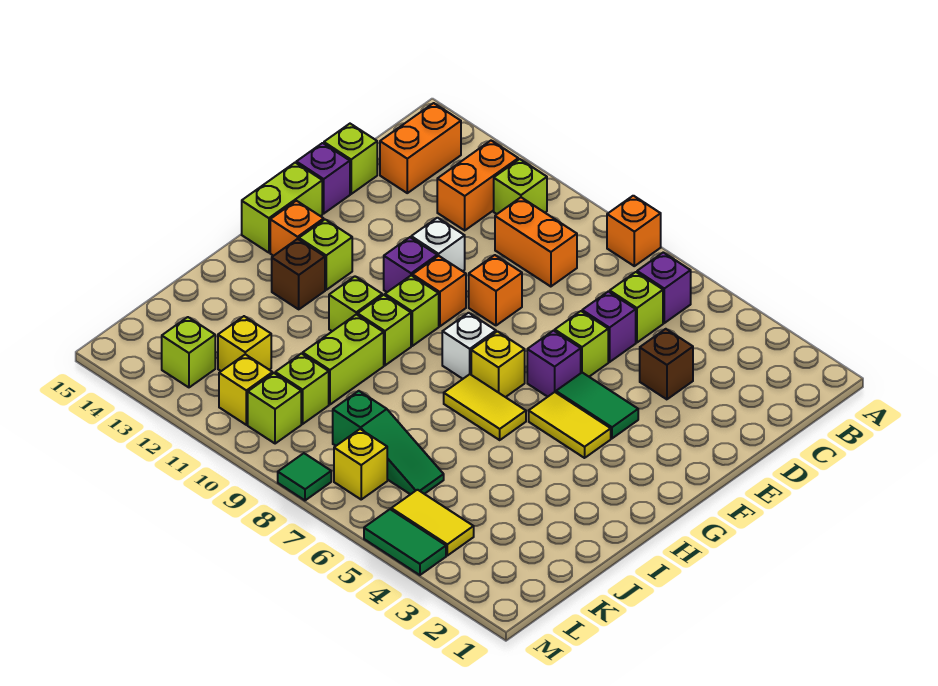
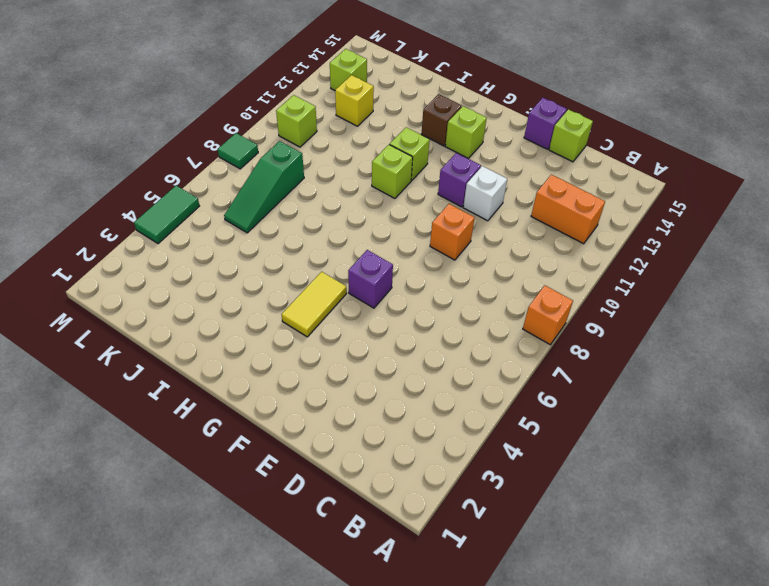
none -> purple 1x1 brick [637,252,691,323]
none -> lime 1x1 brick [494,159,547,214]
none -> orange 1x2 brick [380,103,461,193]
none -> lime 1x1 brick [610,272,663,342]

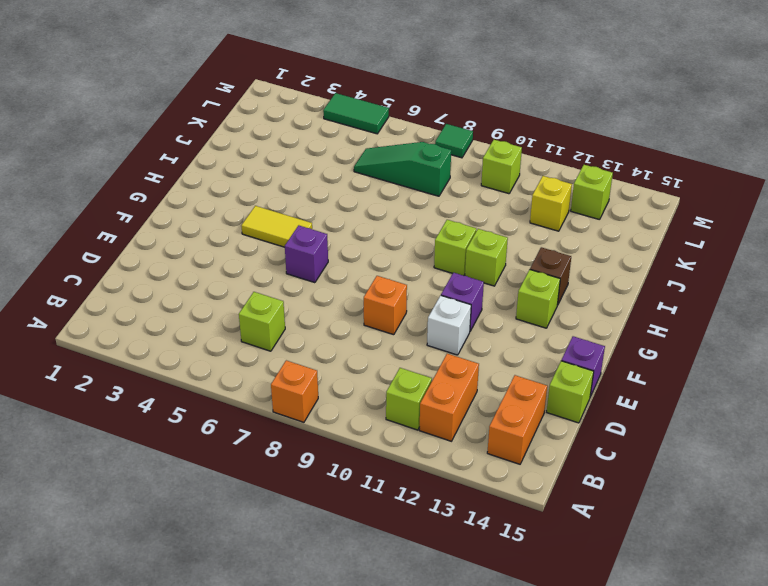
none -> purple 1x1 brick [637,252,691,323]
none -> orange 1x2 brick [495,197,577,287]
none -> brown 1x1 brick [640,329,693,399]
none -> purple 1x1 brick [582,291,636,362]

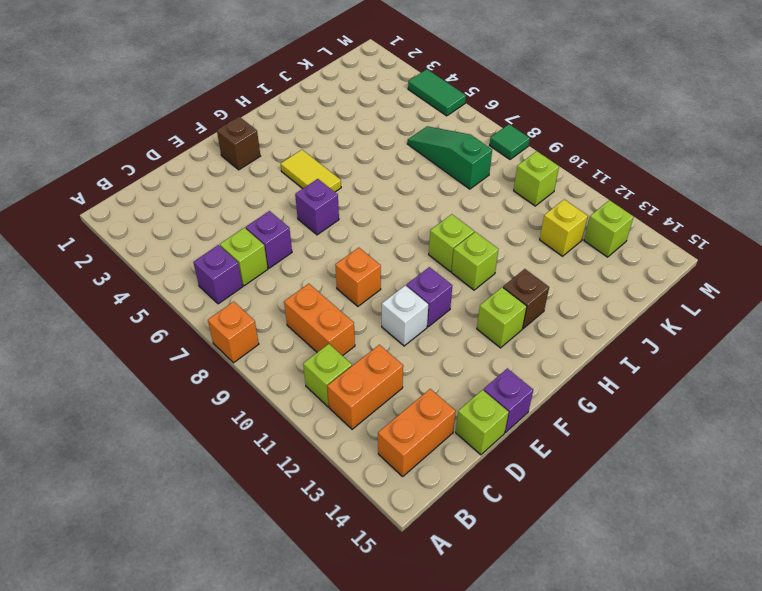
brown 1x1 brick [217,117,260,170] -> brown 1x1 brick moved to [640,329,693,399]
none -> lime 1x1 brick [555,311,608,377]
none -> green 1x2 tile [556,373,638,438]
none -> orange 1x1 brick [413,256,466,326]
none -> lime 1x2 brick [242,163,322,253]

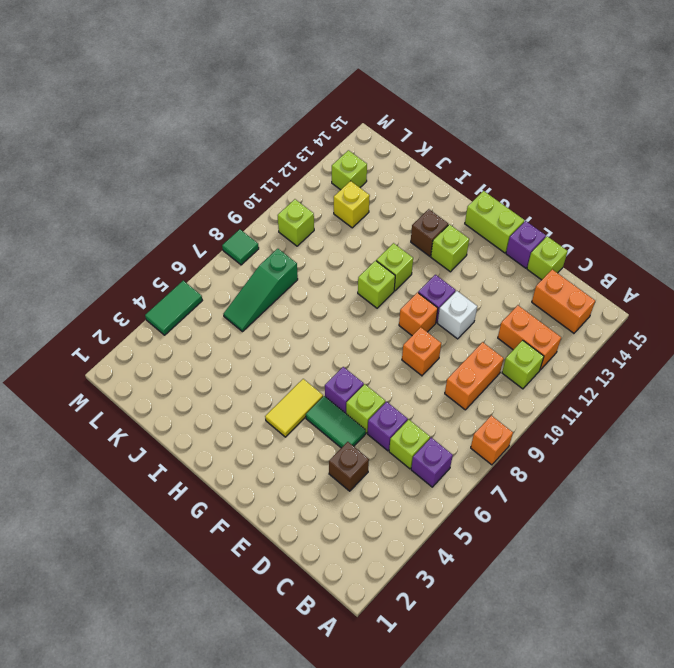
green 1x2 tile [306,396,366,448] -> green 1x2 tile turned to [556,373,638,438]
none -> yellow 1x1 brick [471,331,525,397]
none -> white 1x1 brick [442,313,496,379]
none -> lime 1x1 brick [385,275,439,346]
none -> orange 1x1 brick [270,201,324,256]

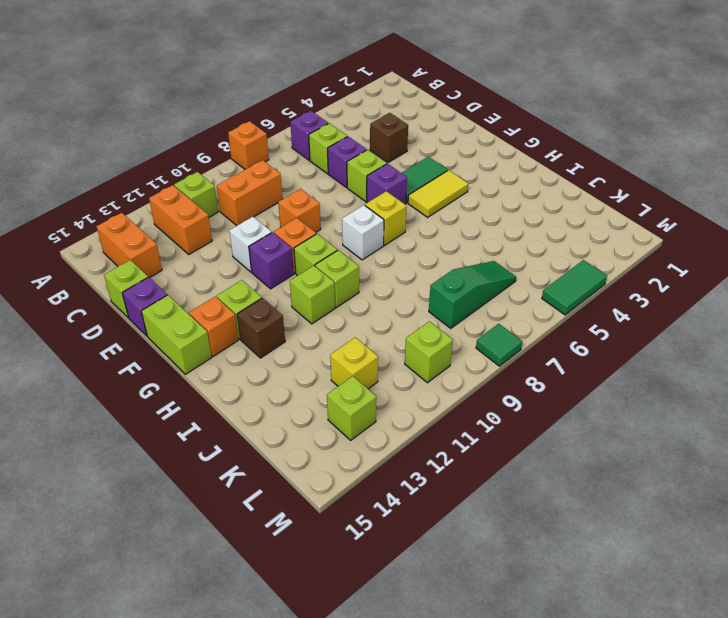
none -> yellow 1x2 tile [444,374,526,440]
none -> lime 1x2 brick [303,314,384,404]
none -> lime 1x1 brick [275,354,329,424]
none -> yellow 1x2 tile [391,490,474,556]

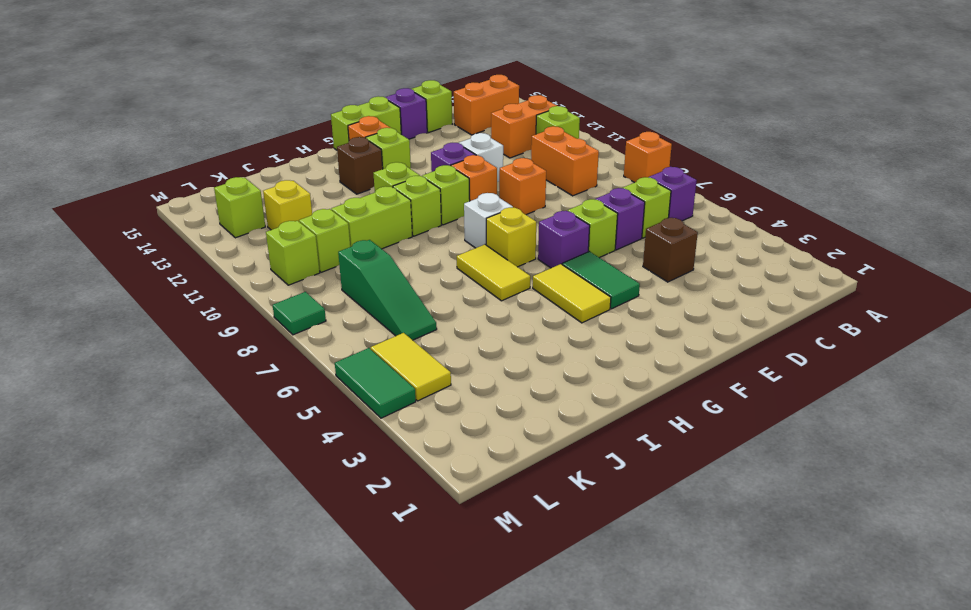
none -> yellow 1x1 brick [334,429,387,499]
none -> yellow 1x1 brick [219,354,273,425]

